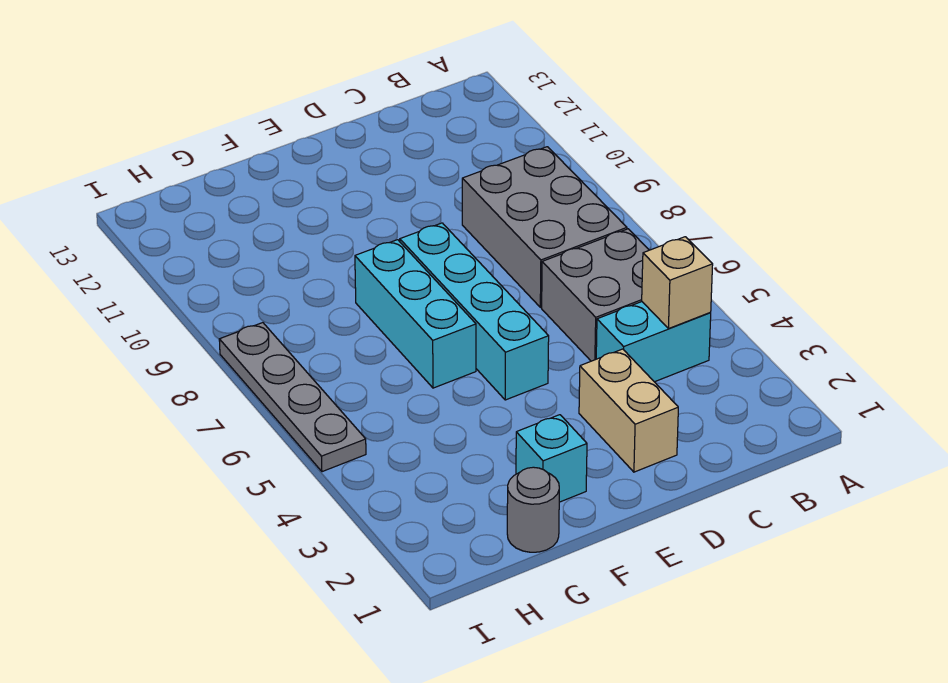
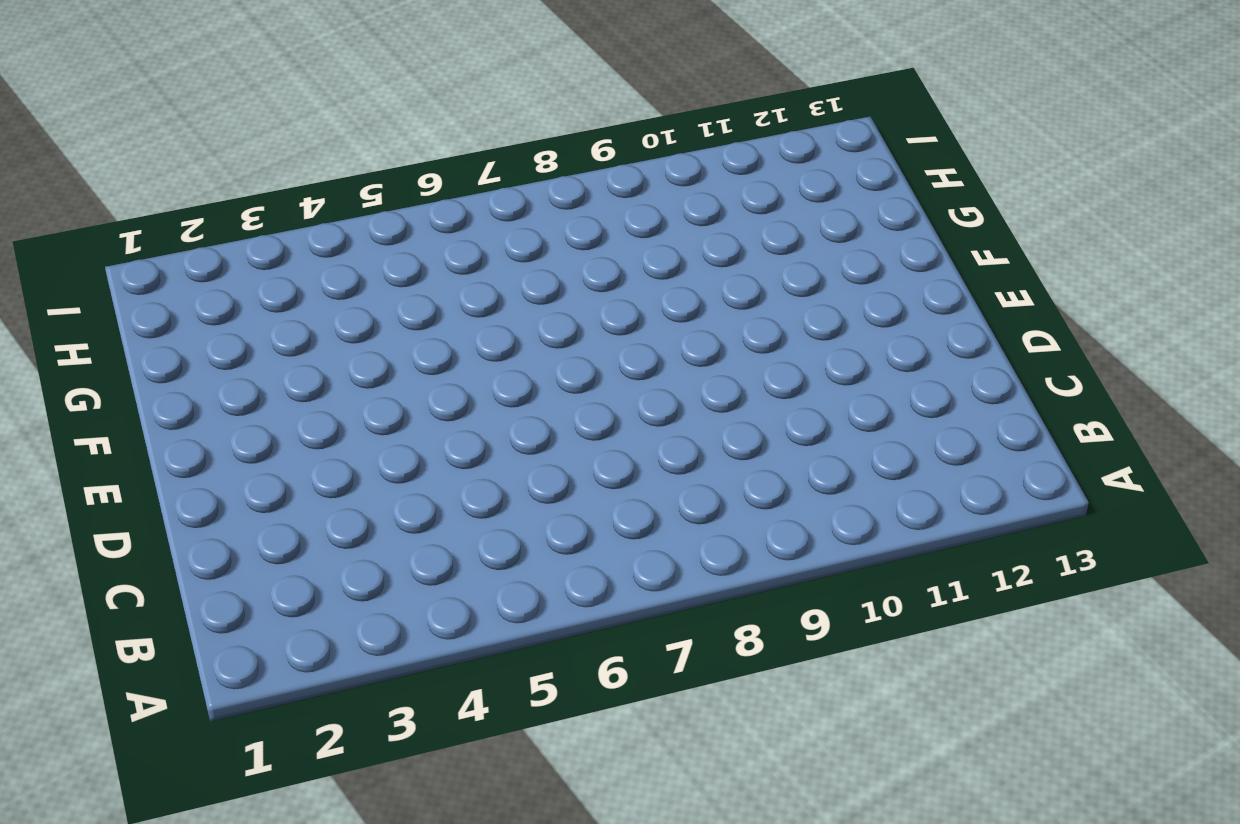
none -> cyan 1x2 brick [596,302,711,382]
none -> grey 2x2 brick [542,229,649,361]

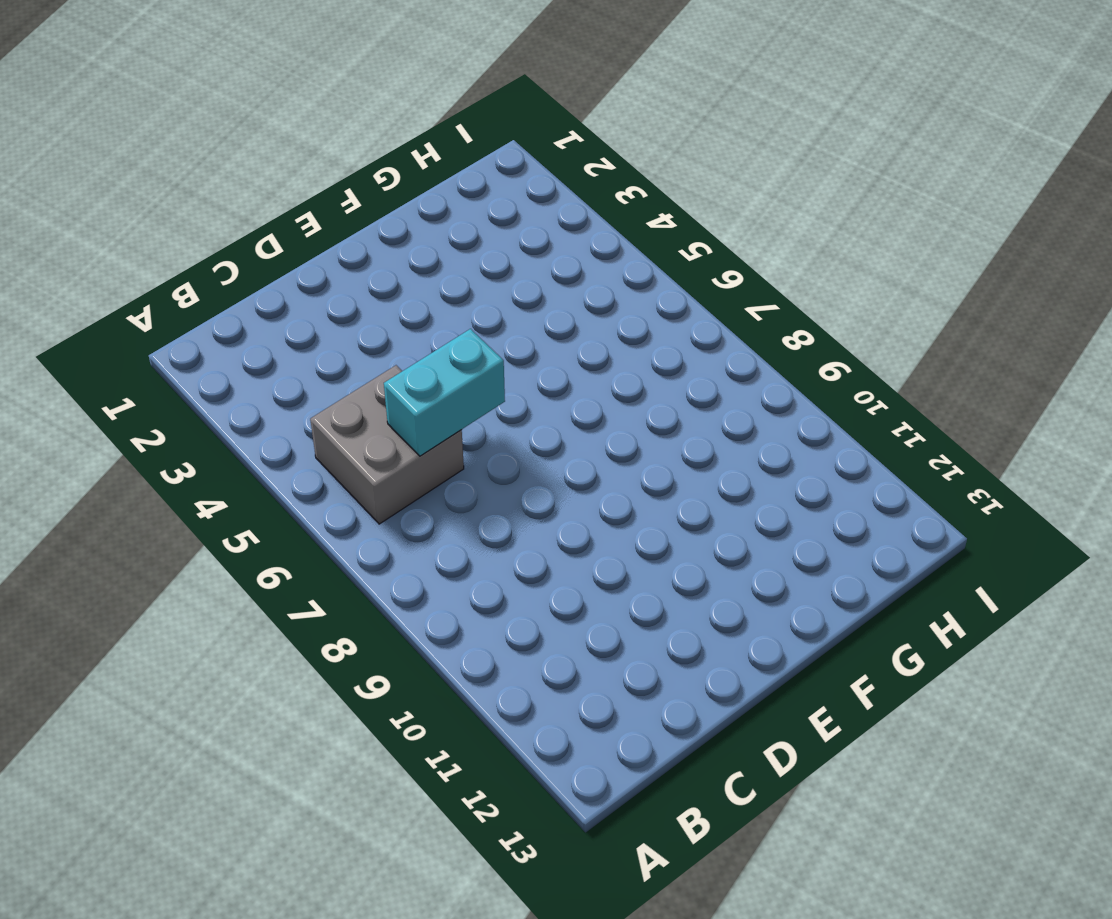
cyan 1x2 brick [384,329,505,456] -> cyan 1x2 brick moved to [596,302,711,382]
none -> grey 2x3 brick [462,147,627,307]
none -> tan 1x2 brick [579,349,678,472]

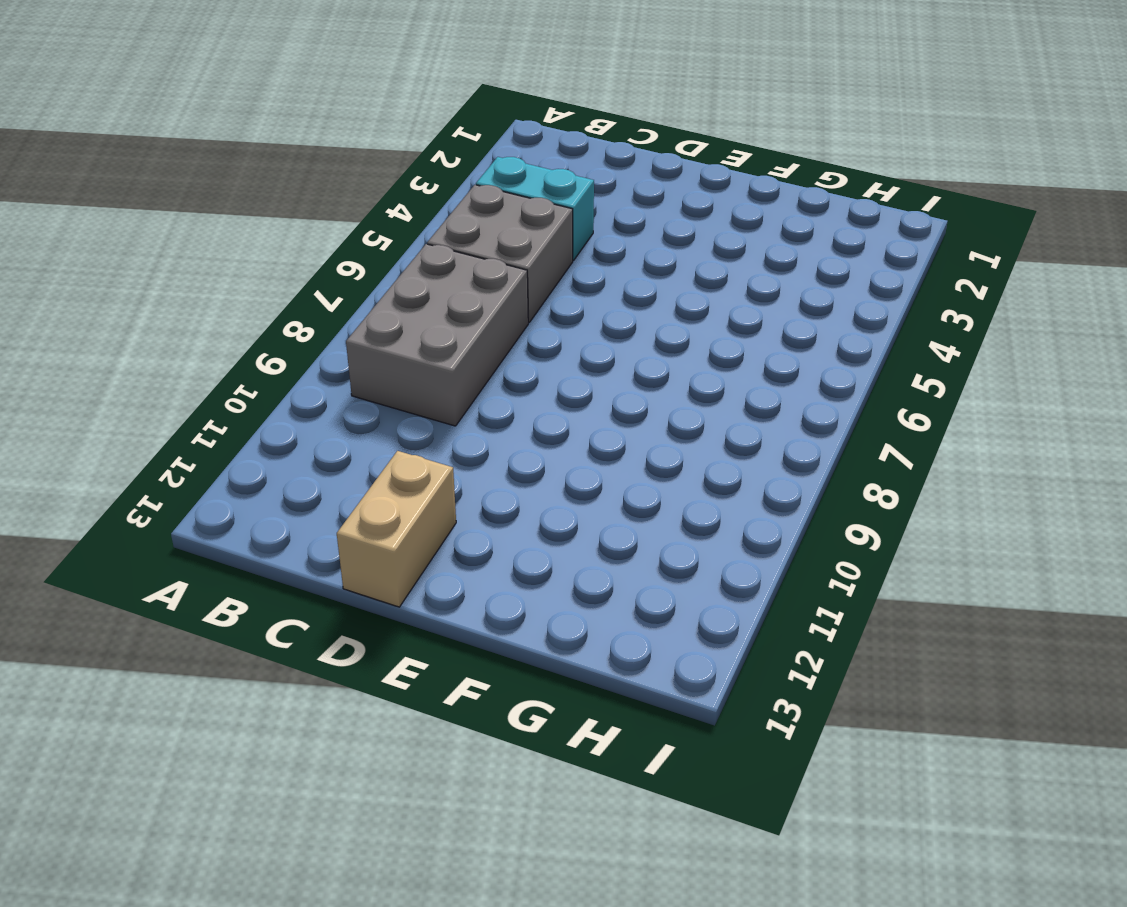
tan 1x2 brick [337,451,456,607] -> tan 1x2 brick moved to [579,349,678,472]
none -> cyan 1x4 brick [400,223,549,400]
none -> cyan 1x1 brick [516,415,587,502]

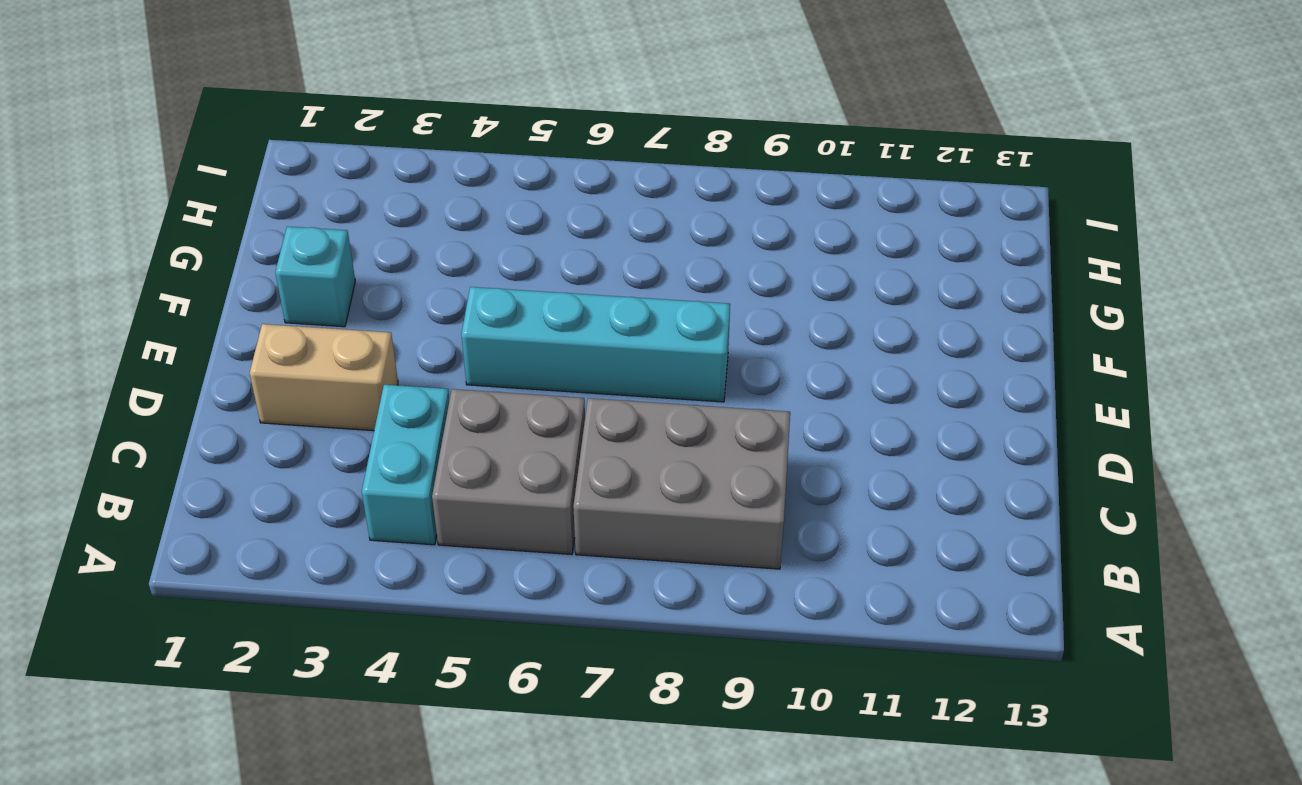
none -> cyan 1x3 brick [355,240,476,388]
none -> grey 1x1 round brick [507,467,559,552]

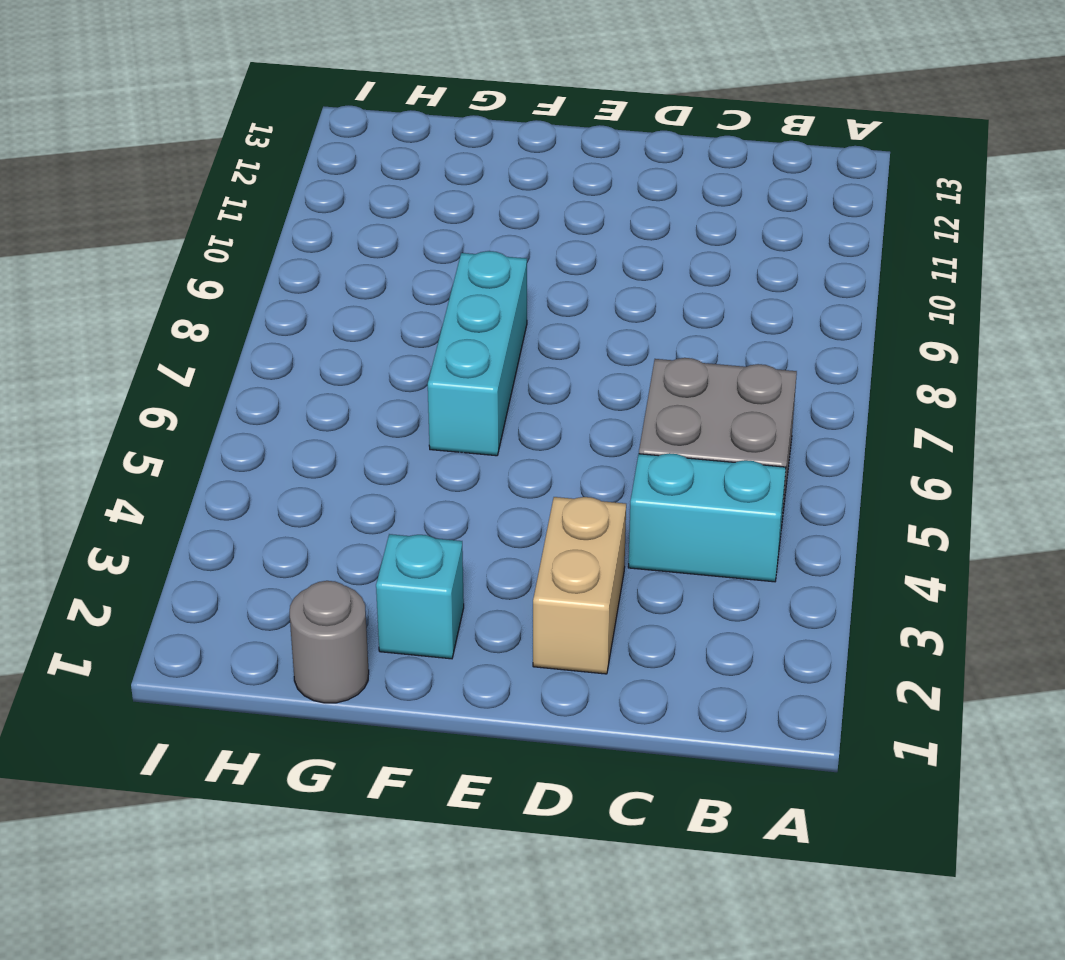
none -> grey 2x3 brick [462,147,627,307]
none -> cyan 1x4 brick [400,223,549,400]

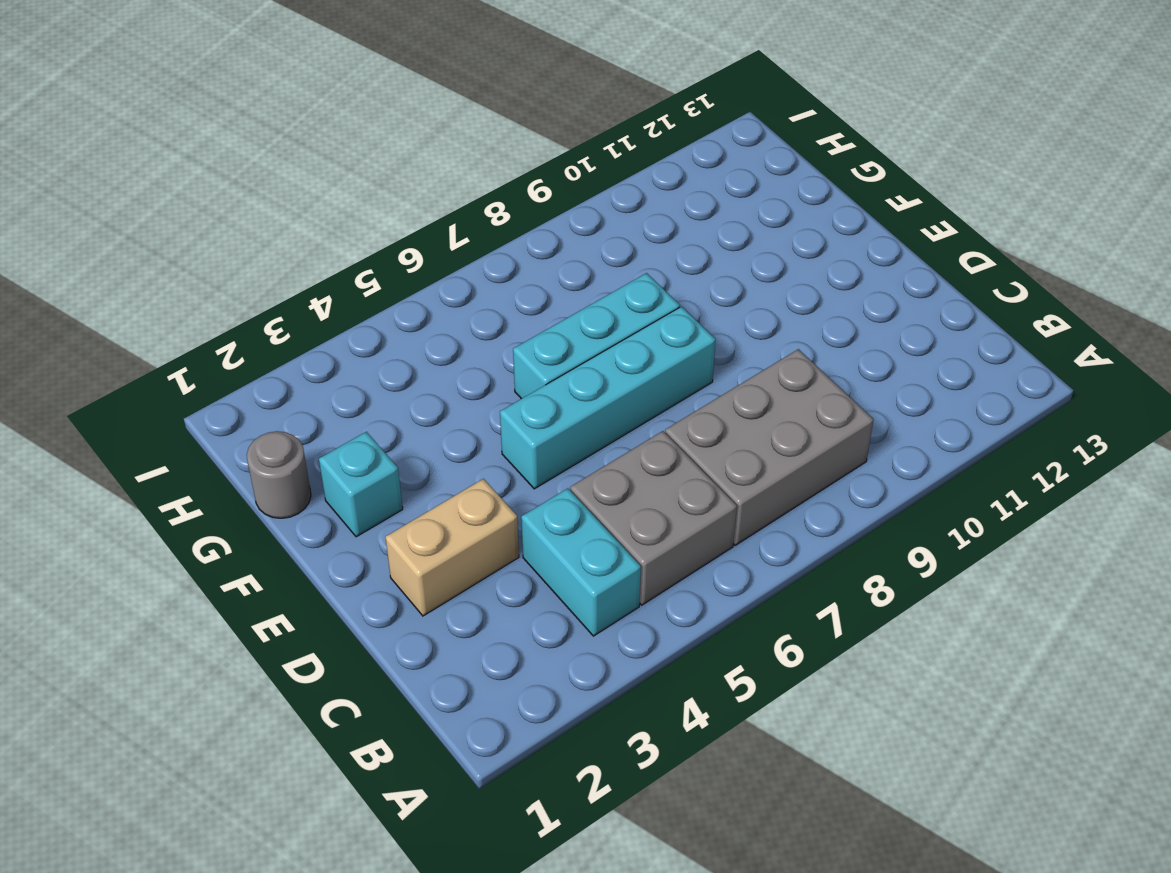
none -> grey 1x4 plate [219,323,366,472]
none -> tan 1x1 brick [642,237,713,329]

